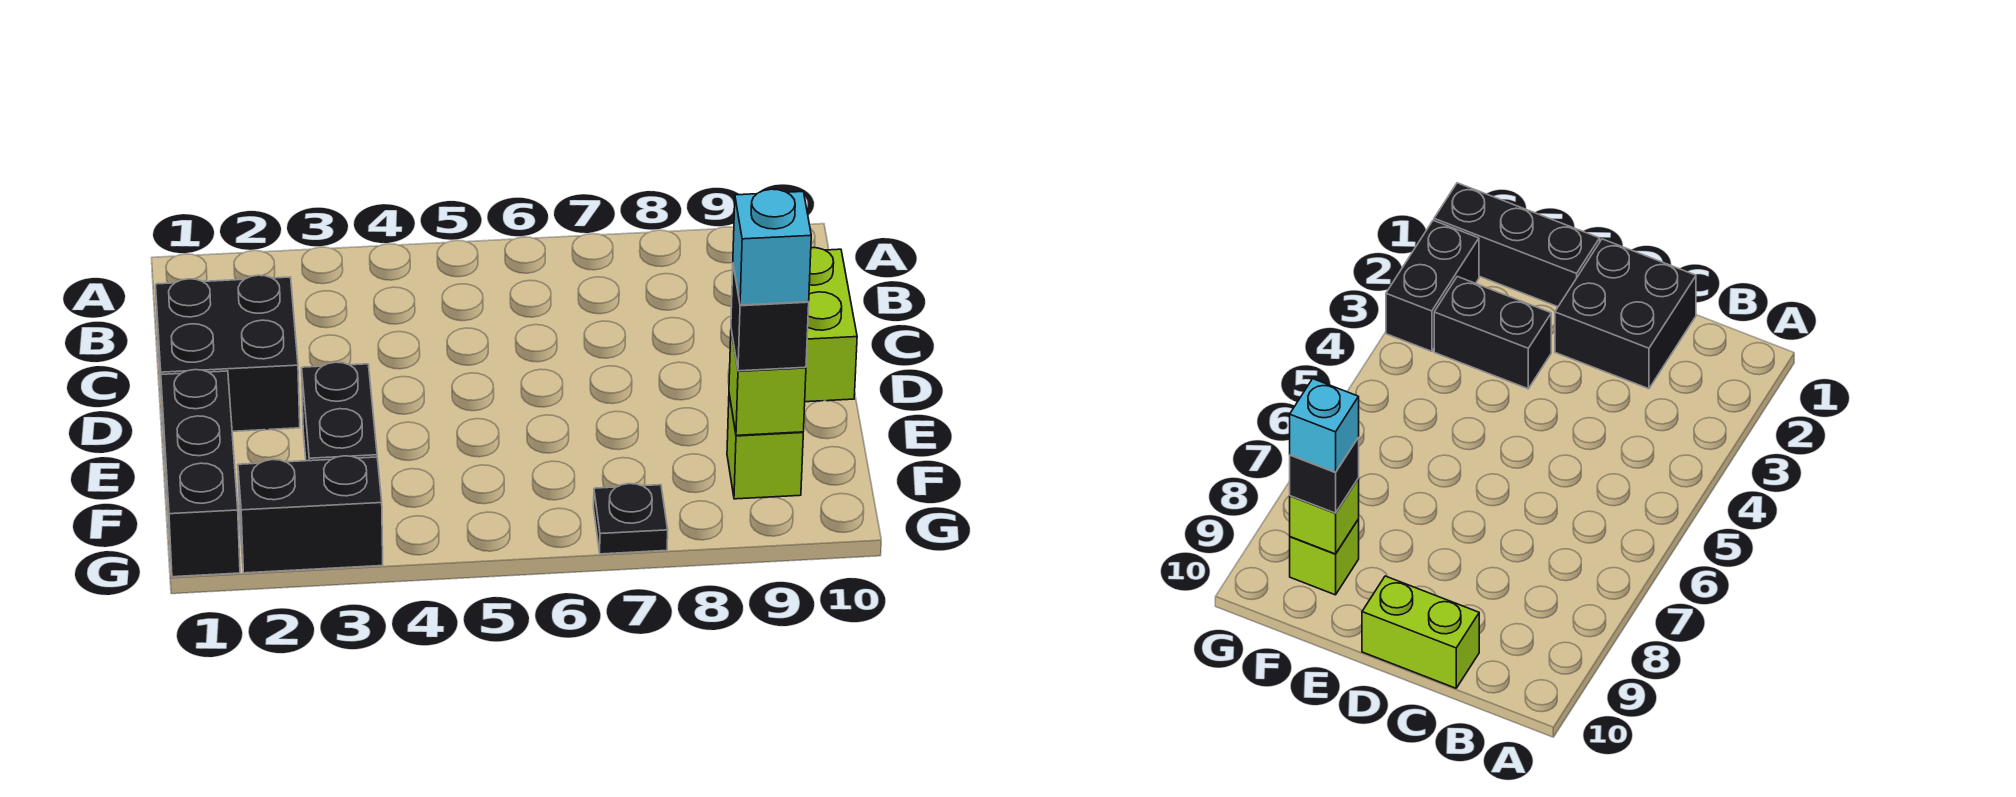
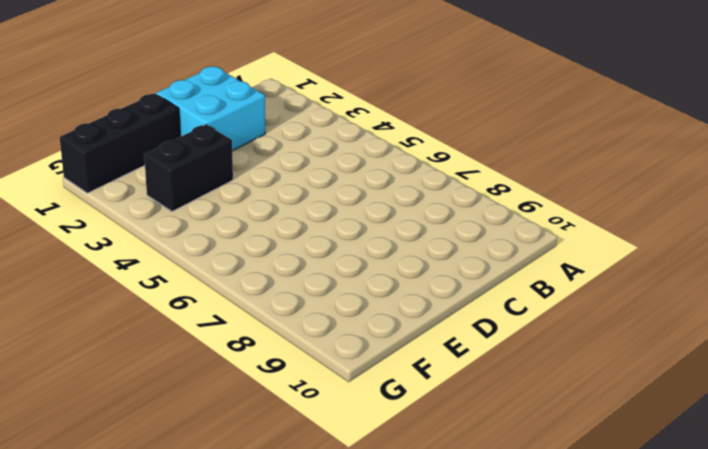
cyan 2x2 brick [156,67,265,151] -> black 2x2 brick [156,275,300,431]
none -> lime 1x2 brick [805,248,857,402]
none -> lime 1x1 brick [727,395,803,499]

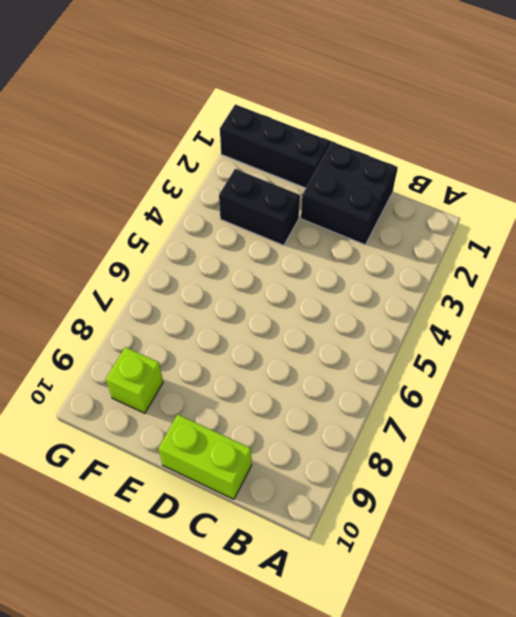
none -> black 1x2 brick [238,456,383,573]
none -> black 1x1 plate [594,484,668,554]

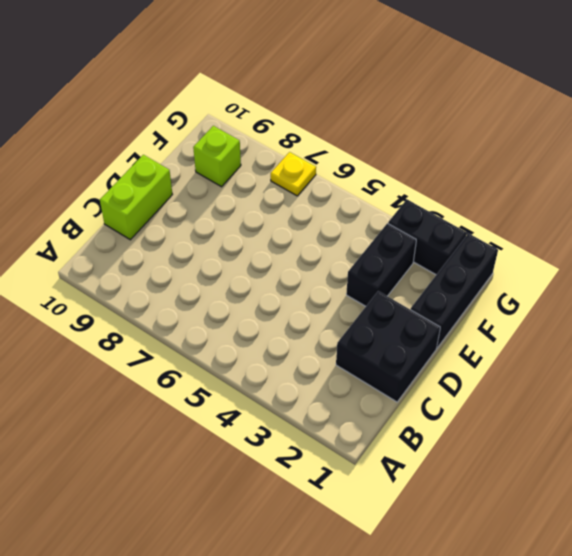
yellow 1x1 plate [271,152,316,196] -> black 1x1 plate [594,484,668,554]
none -> lime 1x1 brick [729,330,806,435]
none -> black 1x1 brick [731,265,809,371]

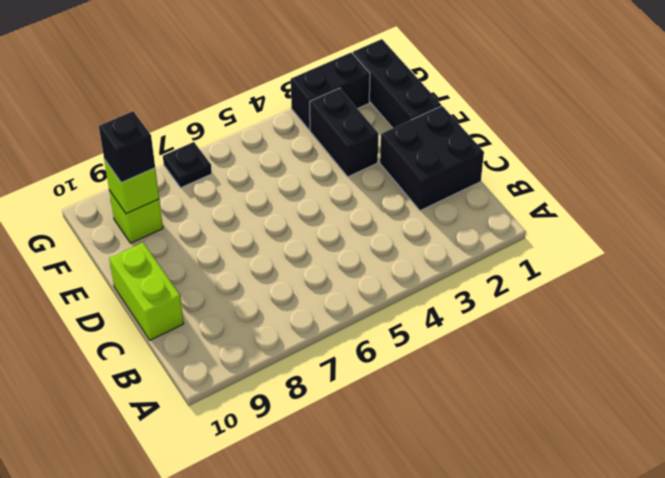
none -> cyan 1x1 brick [733,189,811,305]

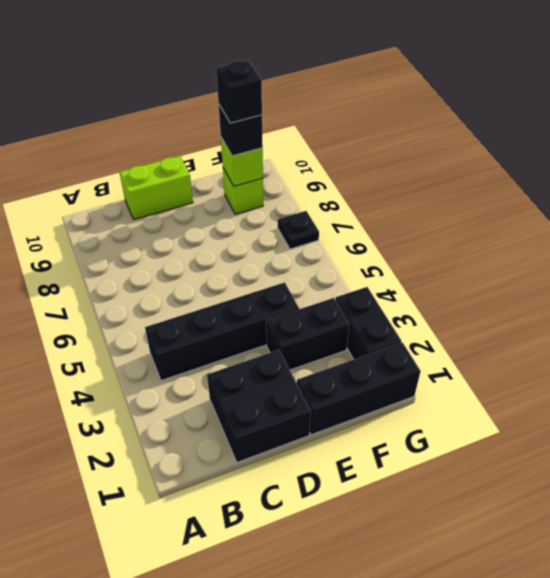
black 1x4 brick [145,282,299,381] -> none
black 1x1 brick [216,60,262,123] -> cyan 1x1 brick [733,189,811,305]

